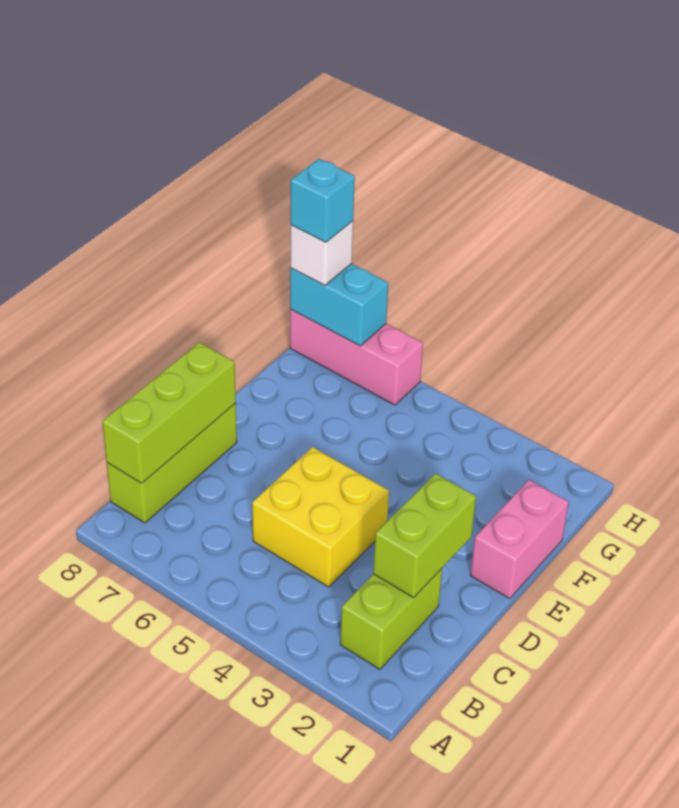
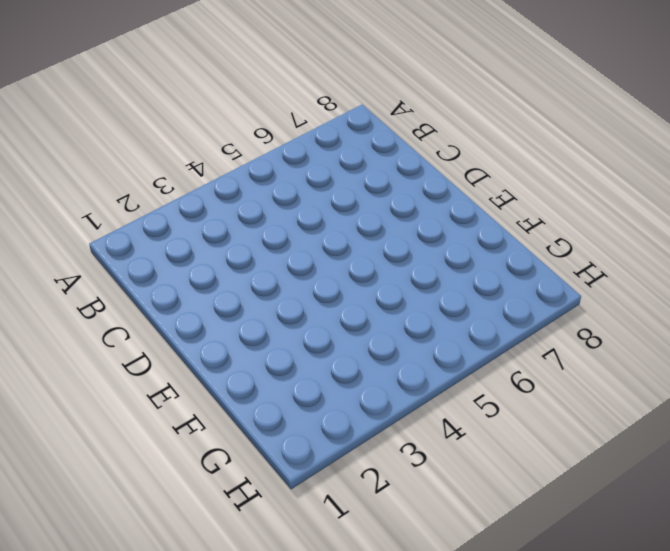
none -> lime 1x2 brick [340,568,442,669]
none -> lime 1x3 brick [107,403,237,523]

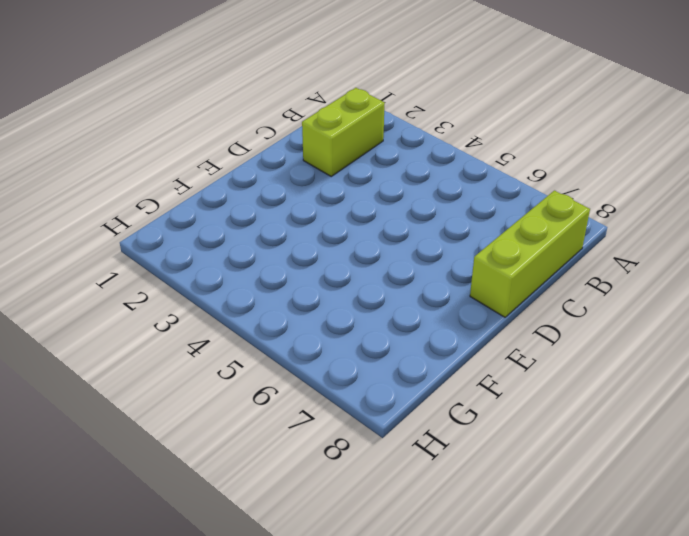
none -> yellow 2x2 brick [252,447,389,587]
none -> pink 1x2 brick [470,480,569,599]

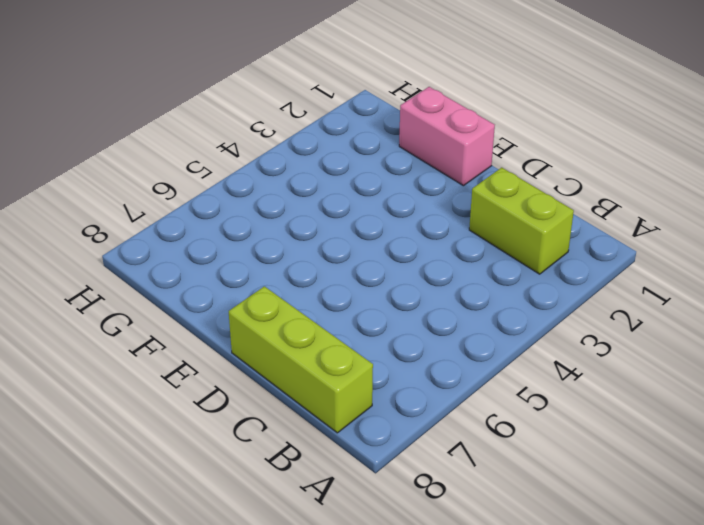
none -> yellow 2x2 brick [252,447,389,587]
none -> pink 1x3 brick [290,310,423,405]

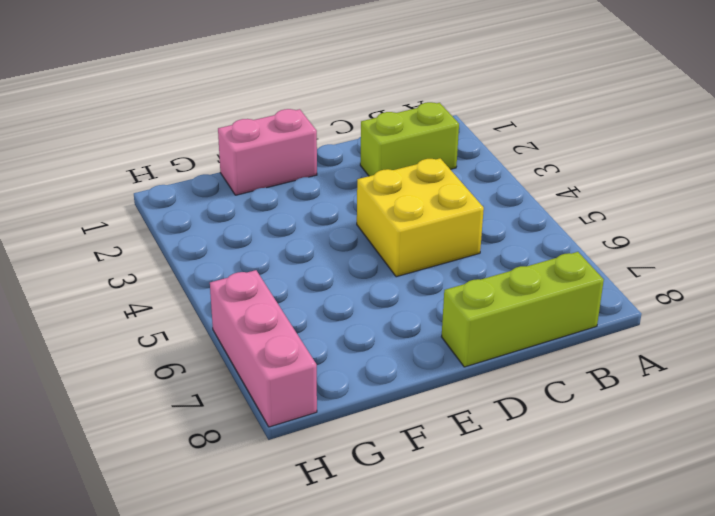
none -> lime 1x3 brick [102,342,236,483]
none -> lime 1x2 brick [373,474,476,598]

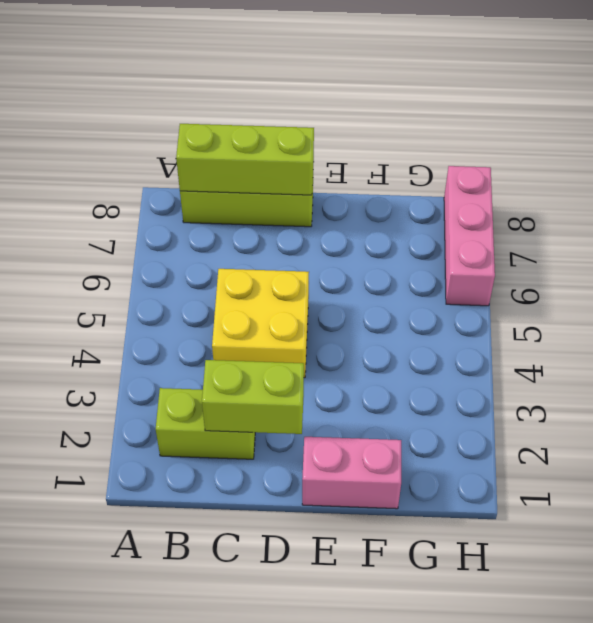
none -> cyan 1x2 brick [290,264,388,346]
none -> white 1x1 brick [290,221,353,285]

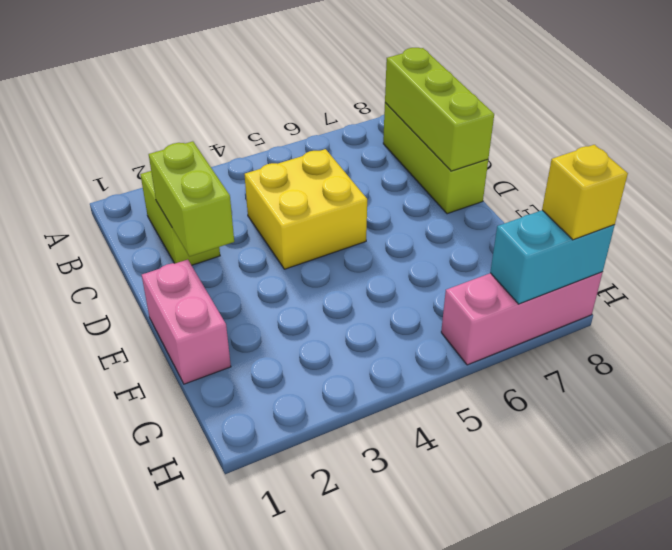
yellow 1x1 brick [542,145,628,240] -> white 1x1 brick [290,221,353,285]
none -> cyan 1x1 brick [291,159,355,242]

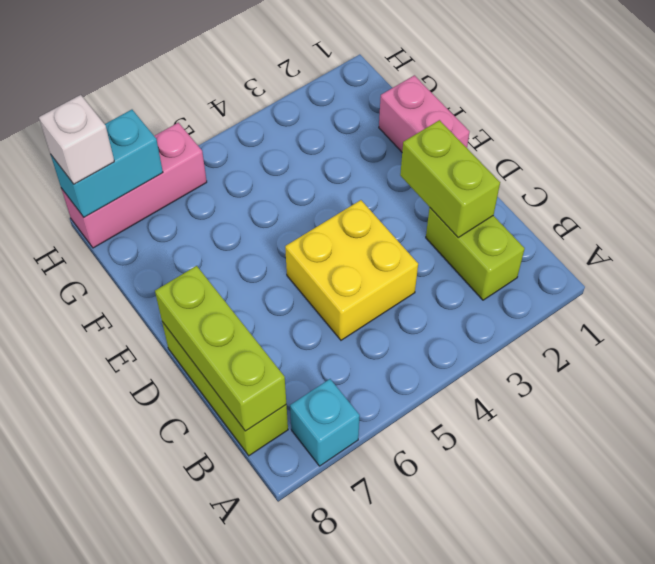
cyan 1x1 brick [290,379,360,466] -> cyan 1x1 brick moved to [291,159,355,242]

